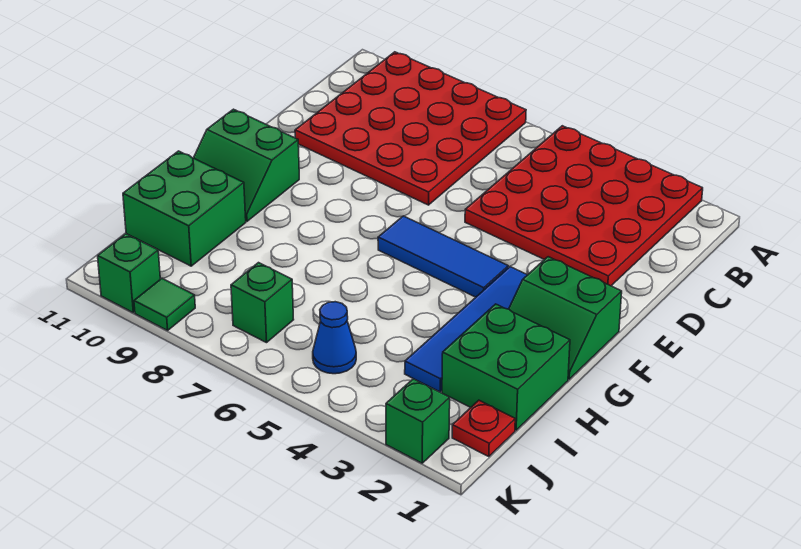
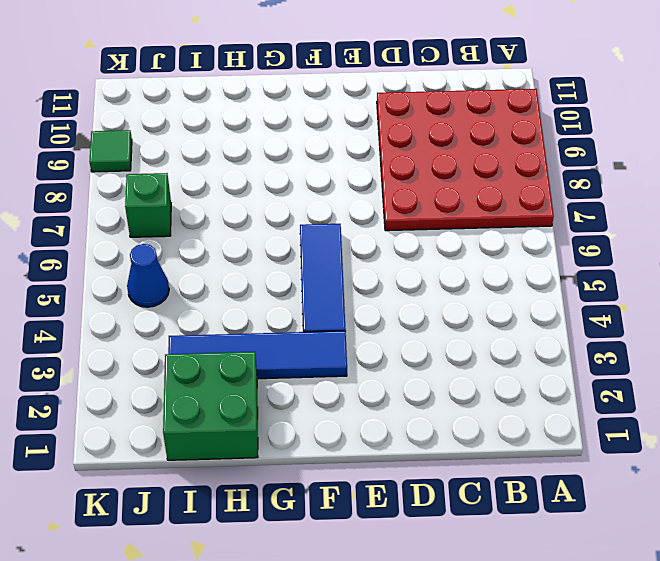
none -> red 4x4 plate [465,126,703,286]
none -> green 2x2 slope [509,257,622,379]
none -> green 2x2 slope [194,109,299,221]

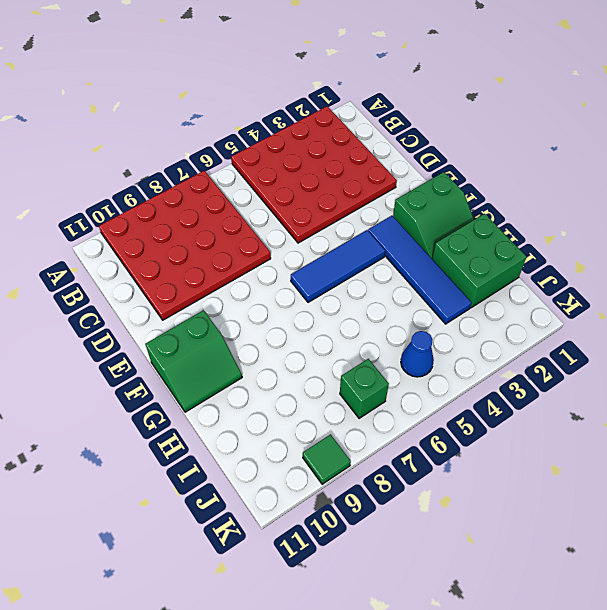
none -> green 2x2 brick [123,151,246,266]
none -> red 1x1 plate [452,400,515,457]
none -> green 1x1 brick [386,379,450,463]

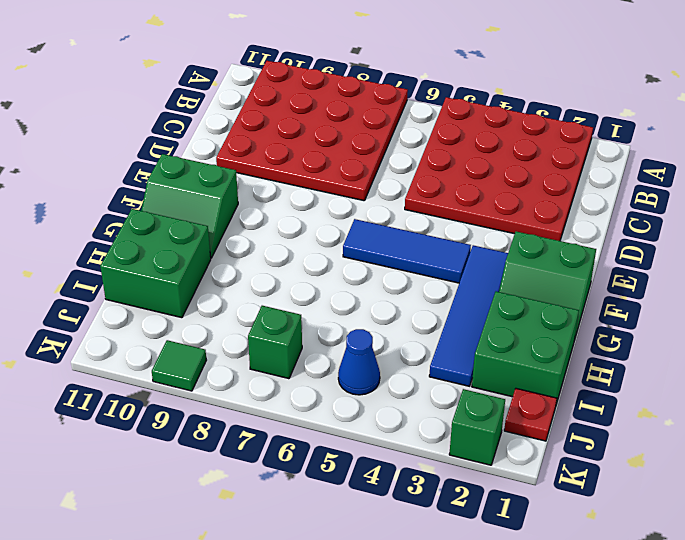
none -> green 1x1 brick [98,234,160,313]

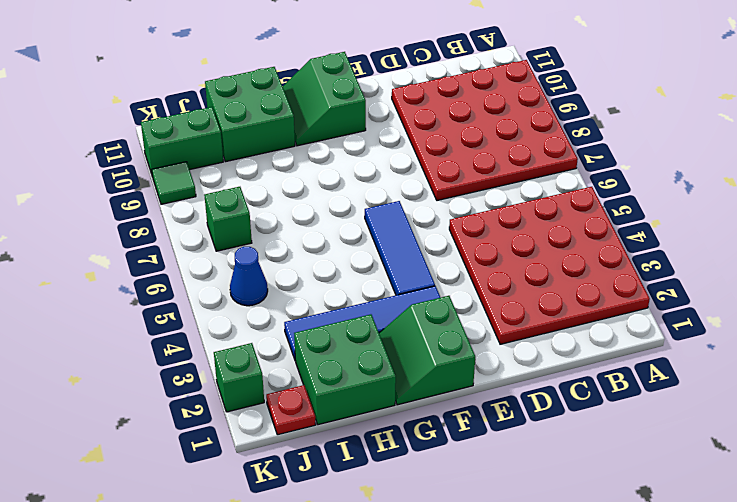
green 1x2 brick [141,107,223,177] -> green 1x1 brick [98,234,160,313]

